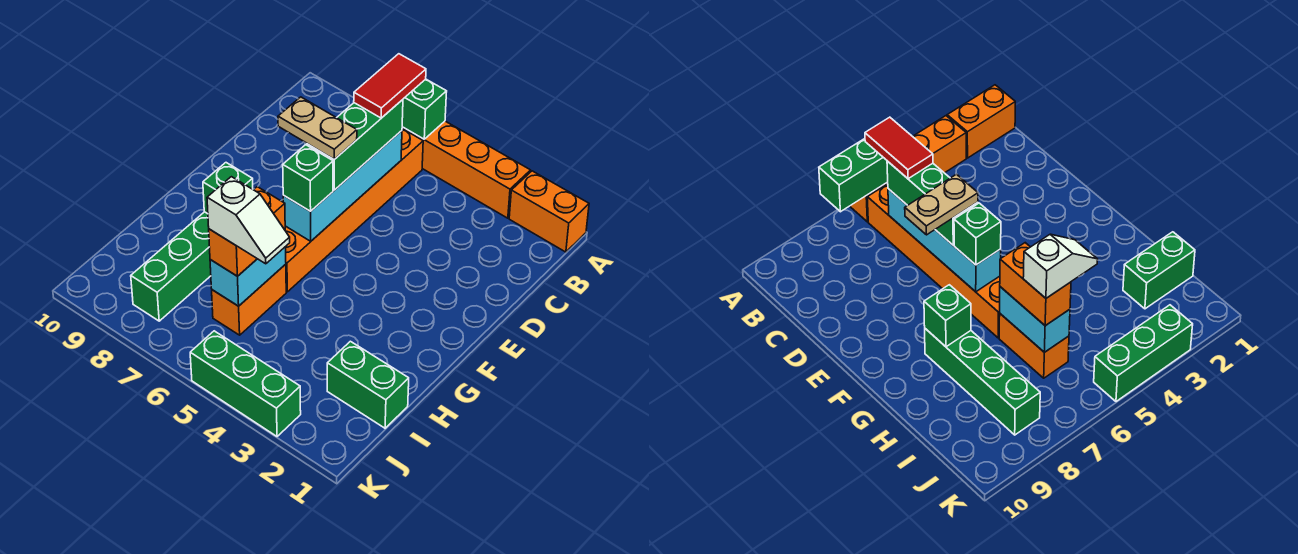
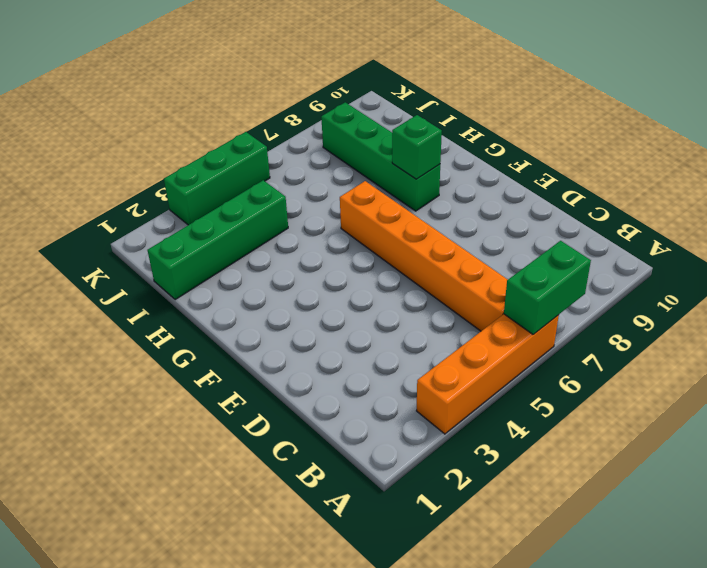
green 1x4 brick [147,180,288,300] -> green 1x2 brick [327,341,409,428]
none -> orange 1x2 brick [509,171,589,252]
none -> orange 1x2 brick [212,264,286,335]
none -> cyan 1x4 brick [283,131,402,241]

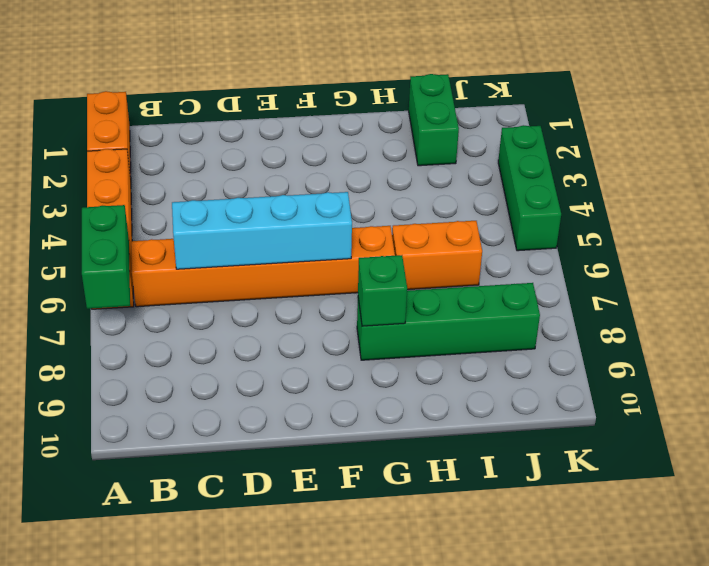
none -> cyan 1x2 brick [210,247,286,306]
none -> green 1x3 brick [307,100,403,190]
none -> green 1x1 brick [283,145,333,211]

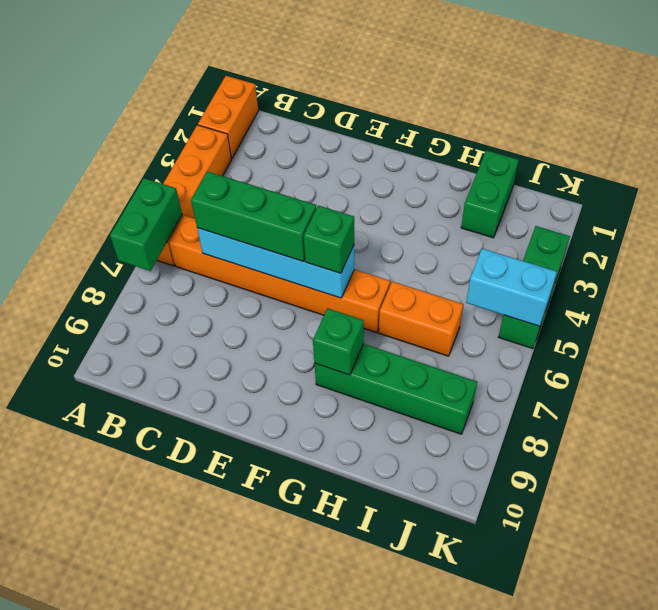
cyan 1x2 brick [466,249,557,326] -> cyan 1x2 brick moved to [210,247,286,306]
none -> orange 1x2 brick [209,187,285,276]
none -> red 1x2 tile [354,54,426,118]
none -> tan 1x2 plate [278,97,357,159]

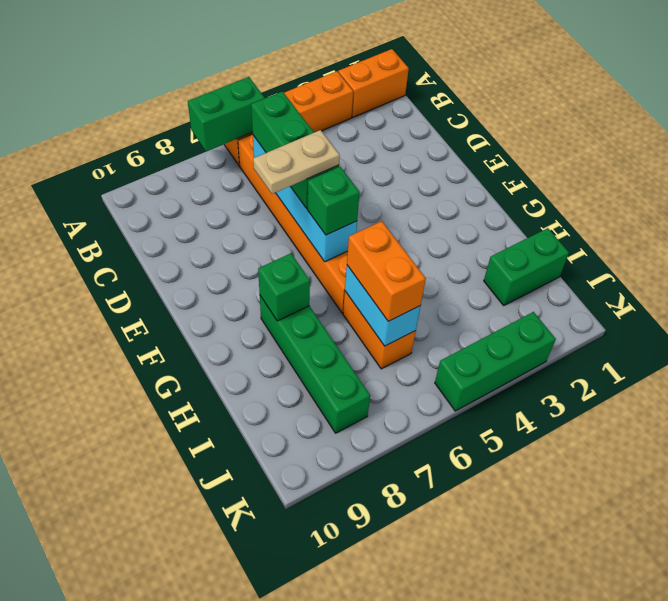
none -> red 1x2 tile [354,54,426,118]
none -> white 1x2 slope [207,177,290,264]

